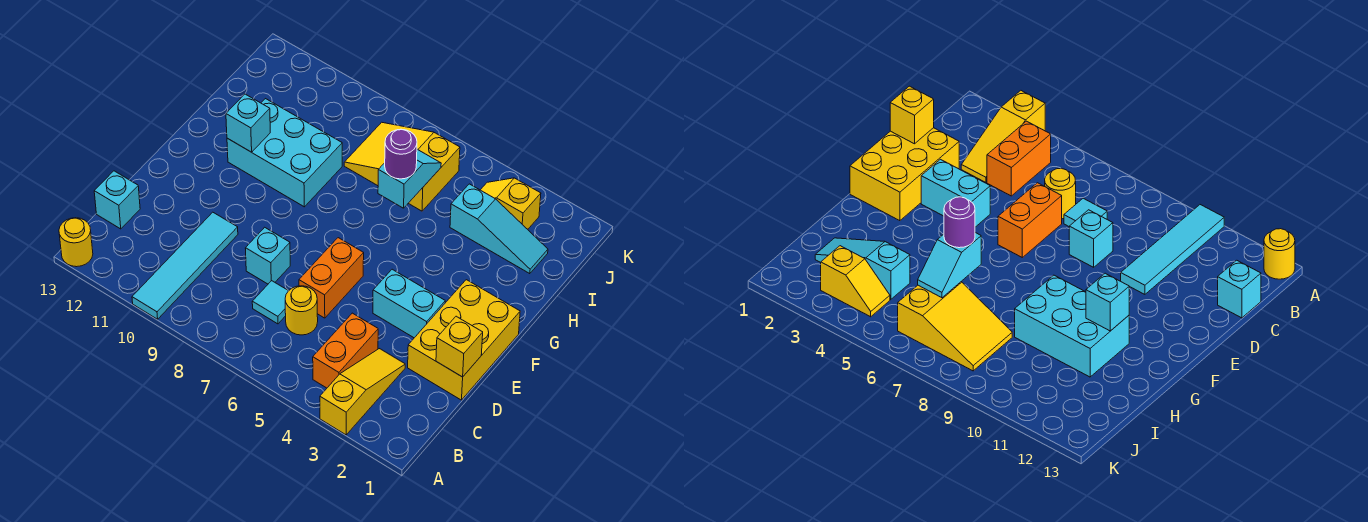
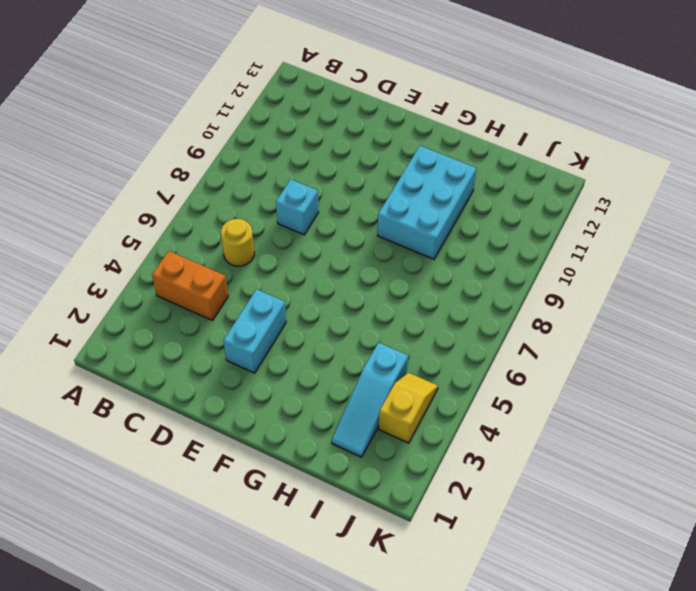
none -> yellow 1x3 slope [320,349,405,435]
none -> cyan 1x4 tile [132,212,238,319]
none -> yellow 1x1 round brick [59,218,93,267]

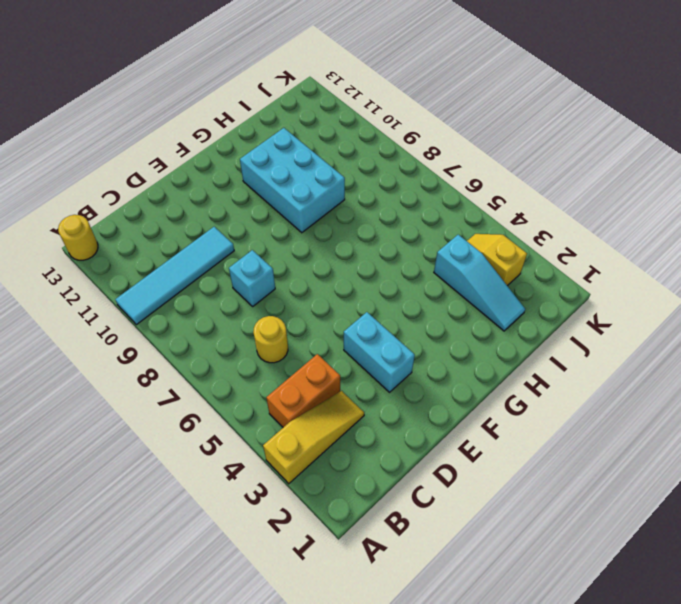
none -> cyan 1x1 tile [252,281,288,324]
none -> cyan 1x1 brick [94,171,140,229]
none -> yellow 2x3 brick [408,280,520,400]

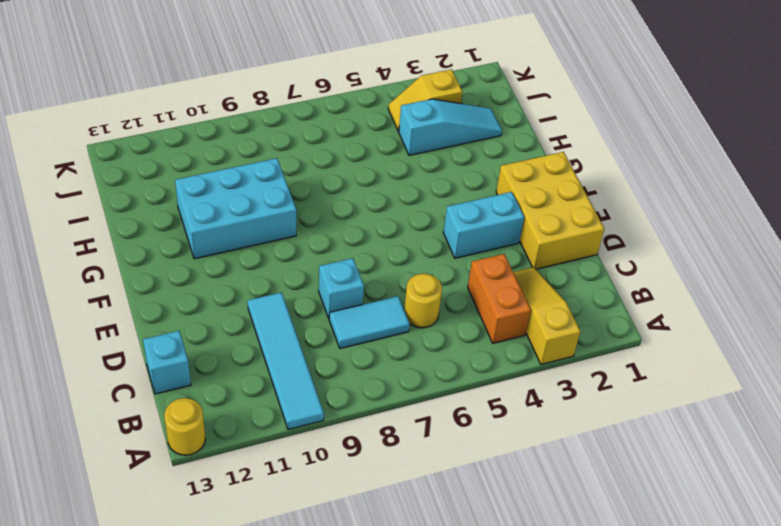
cyan 1x2 tile [329,296,410,349] -> cyan 1x1 tile [252,281,288,324]
none -> orange 1x2 brick [299,238,364,318]
none -> yellow 2x3 slope [344,122,460,211]
none -> yellow 1x1 brick [436,316,483,377]

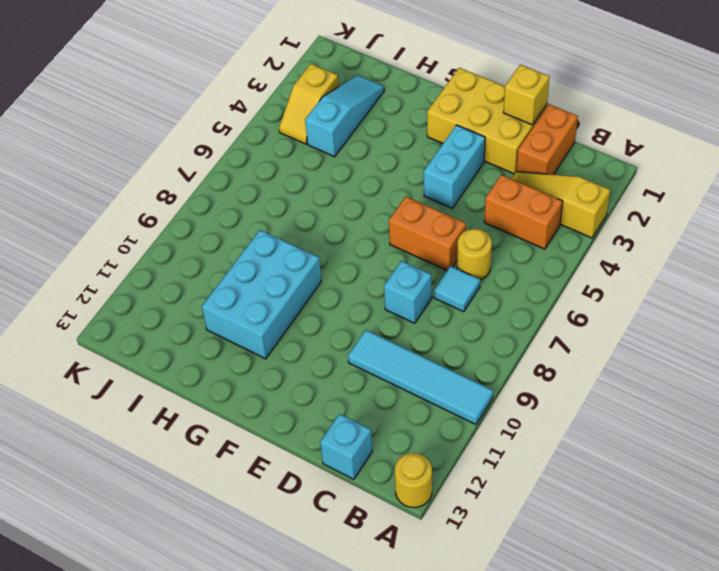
orange 1x2 brick [517,104,578,174] -> none
none -> yellow 2x3 slope [344,122,460,211]
none -> cyan 1x1 brick [226,94,270,152]
none -> cyan 1x2 slope [378,149,441,208]

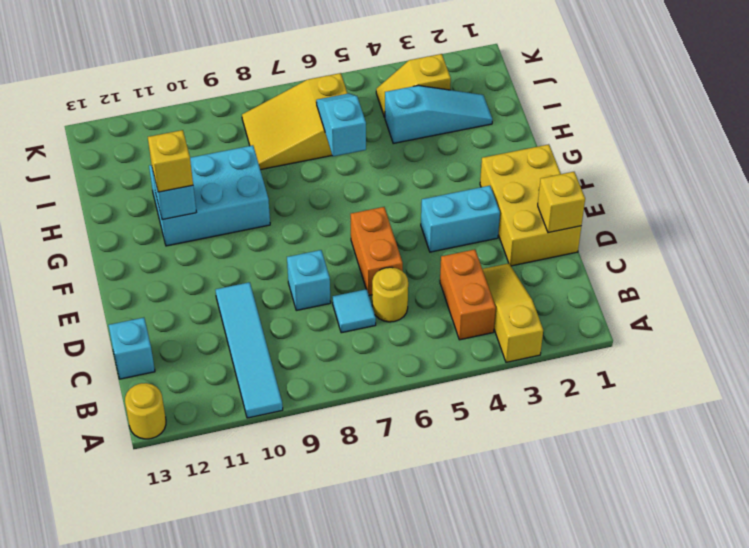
yellow 1x1 brick [148,130,193,192] -> none
none -> purple 1x1 round brick [385,129,417,179]

